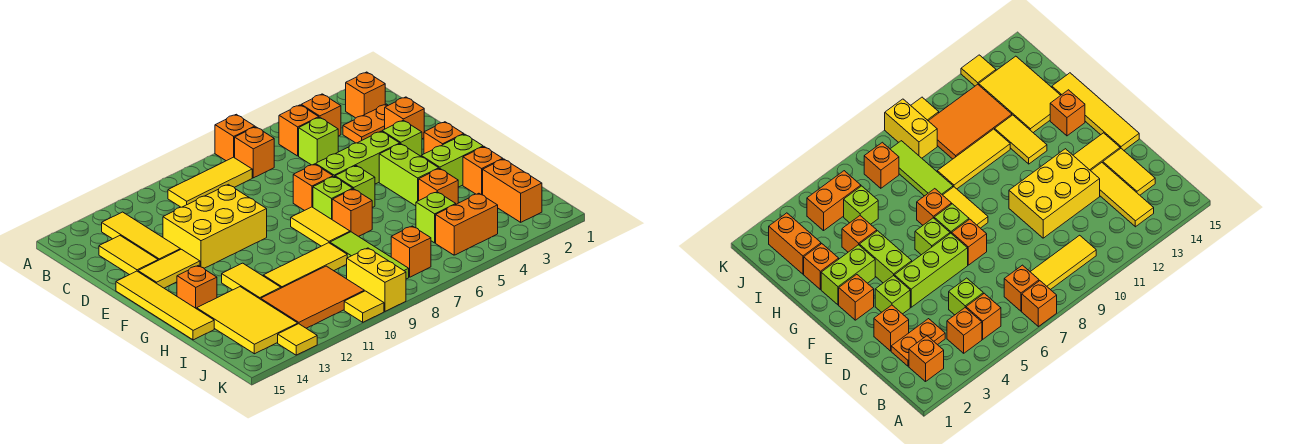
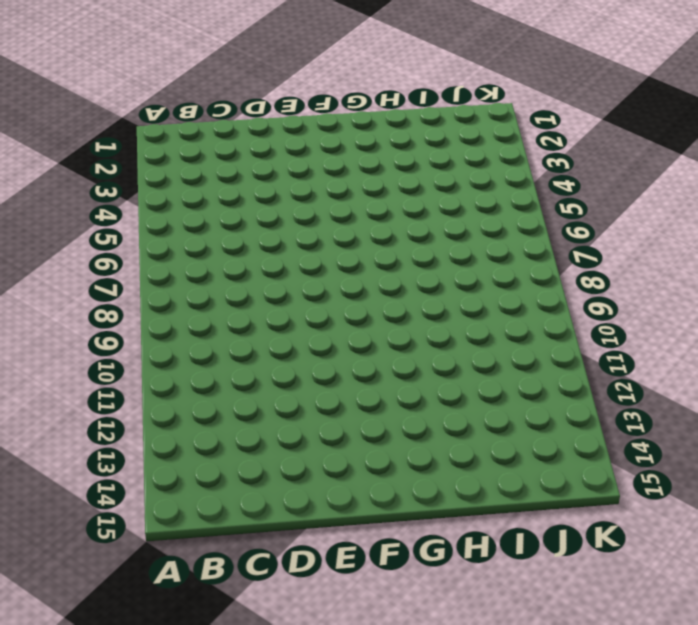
none -> orange 1x1 brick [215,114,255,161]
none -> orange 1x1 brick [346,72,385,118]
none -> orange 1x1 brick [301,94,341,136]
none -> orange 1x1 brick [279,105,319,156]

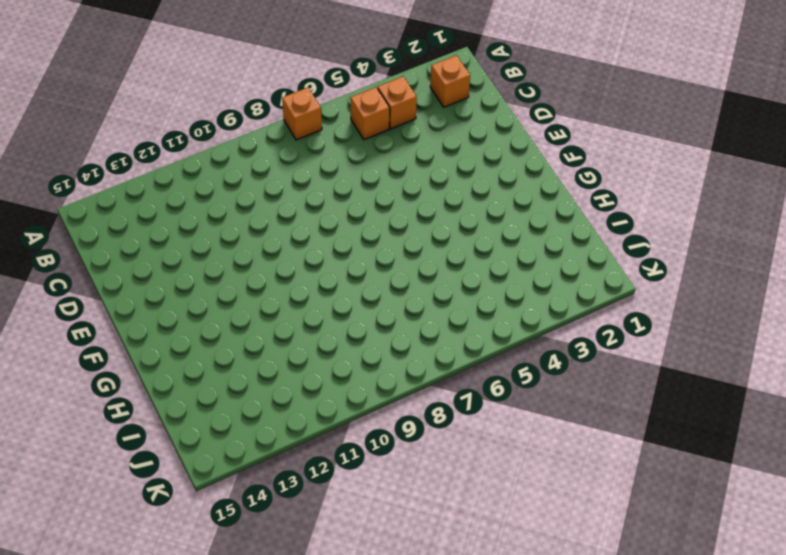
none -> orange 1x1 brick [235,127,274,178]
none -> yellow 1x3 tile [168,157,252,207]
none -> yellow 1x3 tile [102,212,180,260]
none -> orange 1x2 plate [343,104,388,143]

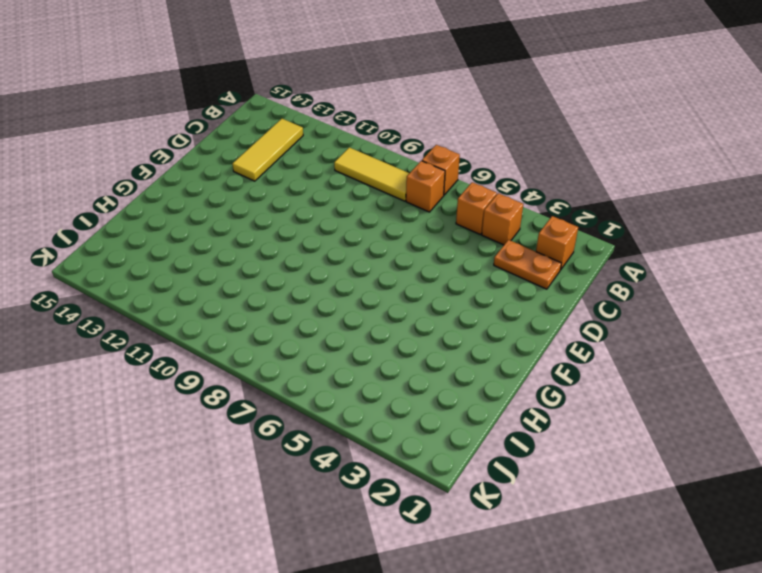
none -> lime 1x1 brick [299,117,338,165]
none -> yellow 1x2 tile [99,236,158,275]
none -> orange 1x1 brick [385,97,424,139]
none -> yellow 2x3 brick [163,184,267,268]

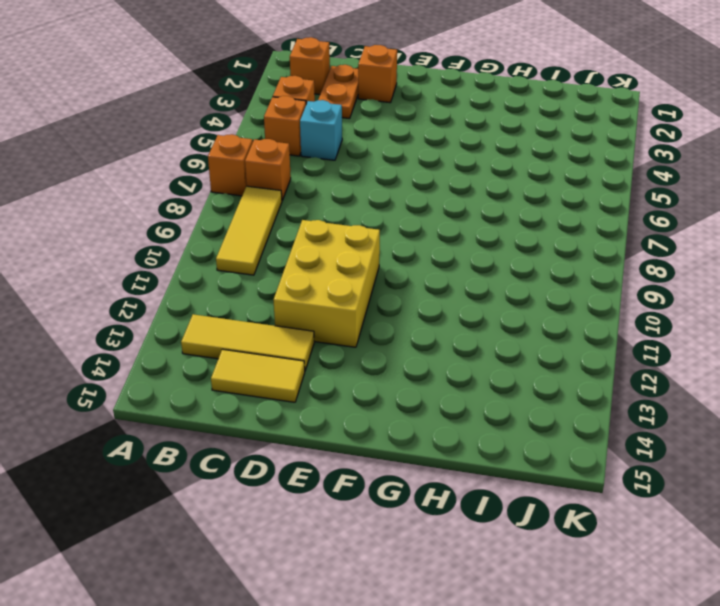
cyan 1x1 brick [300,100,342,160] -> lime 1x1 brick [299,117,338,165]
none -> lime 1x1 brick [382,120,422,156]
none -> lime 1x3 brick [316,131,400,184]
none -> orange 1x1 brick [293,164,333,211]
none -> yellow 1x2 tile [138,249,200,288]

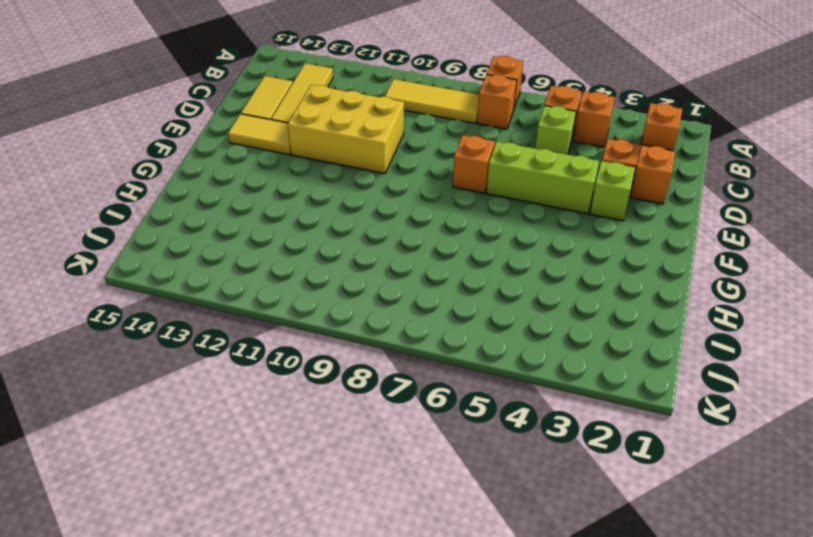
none -> yellow 1x4 tile [116,271,214,340]
none -> orange 1x1 brick [424,122,464,154]
none -> lime 1x2 brick [379,144,439,206]
none -> lime 1x1 brick [335,166,375,208]

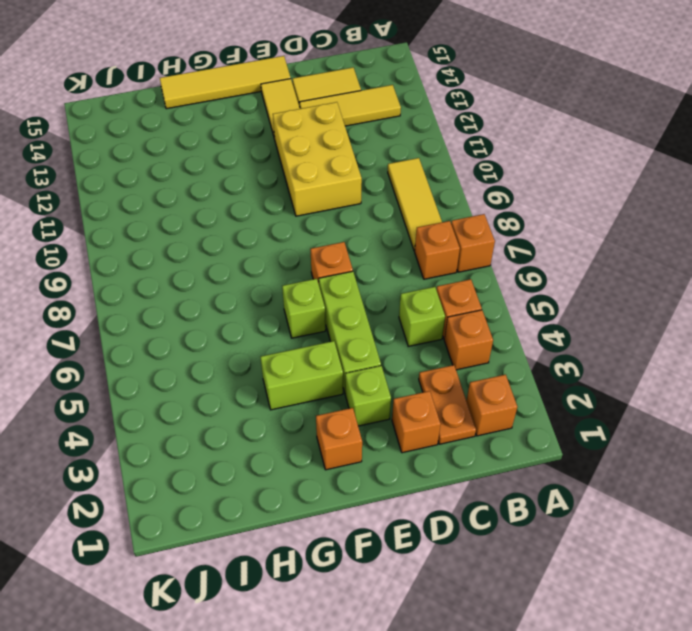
none -> lime 1x1 brick [313,177,353,219]
none -> yellow 1x2 tile [291,207,350,246]
none -> lime 1x2 brick [421,134,483,187]
none -> orange 1x1 brick [332,189,372,236]

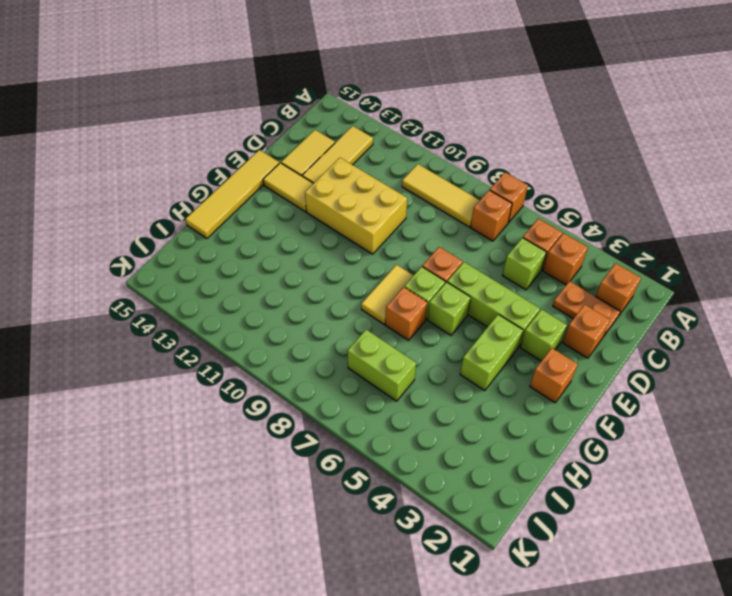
lime 1x2 brick [347,330,416,401] -> lime 1x2 brick moved to [421,134,483,187]
none -> yellow 1x2 tile [222,263,281,299]
none -> orange 1x1 brick [177,265,217,309]
none -> orange 1x1 brick [463,147,503,195]
none -> orange 1x1 brick [419,168,458,204]

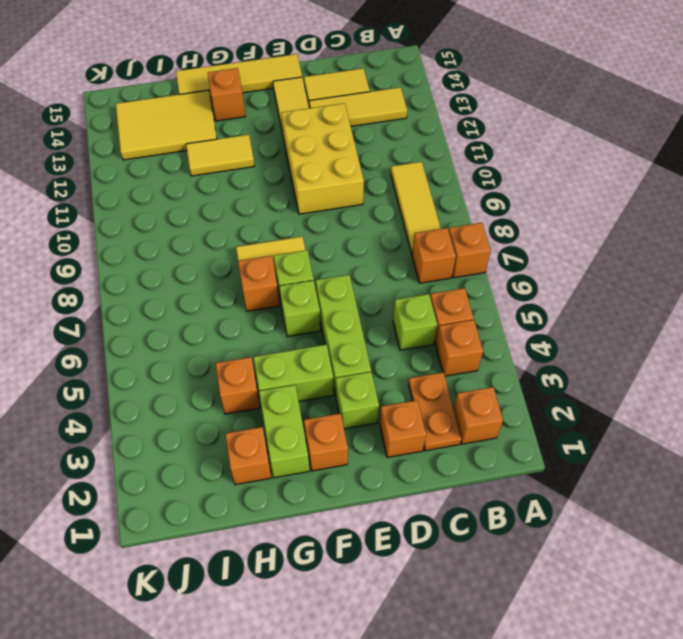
none -> orange 1x1 brick [293,164,333,211]
none -> lime 1x3 tile [330,232,409,279]
none -> yellow 1x3 tile [263,243,347,288]
none -> orange 1x2 brick [483,159,542,222]

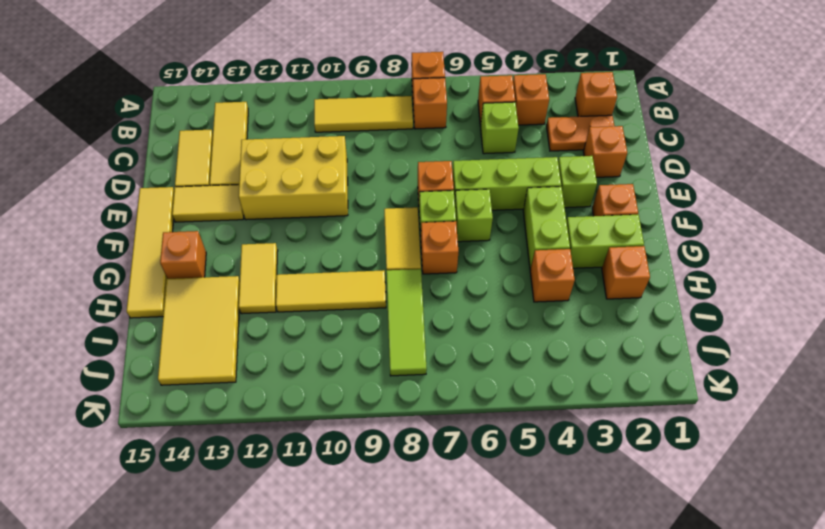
none -> orange 1x2 brick [483,159,542,222]
none -> lime 1x1 brick [416,192,456,243]
none -> orange 2x3 tile [261,266,364,328]
none -> orange 1x2 brick [436,193,498,255]

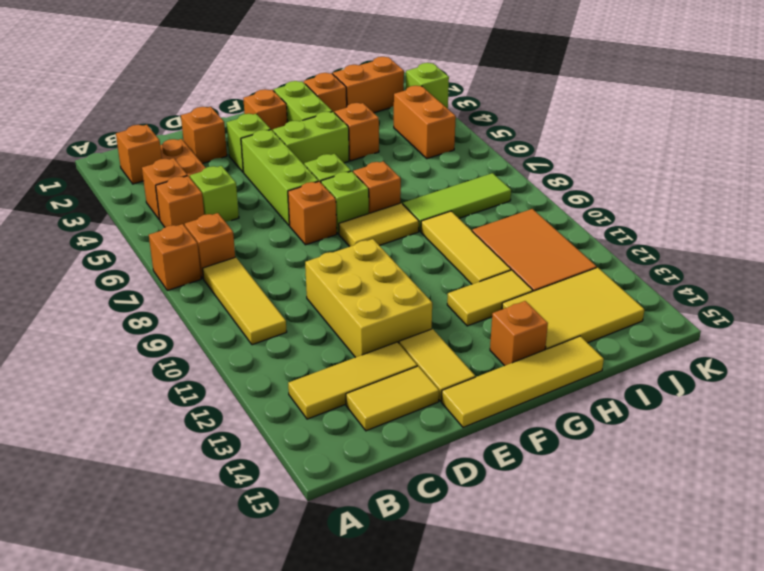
lime 1x1 brick [406,63,449,109] -> lime 1x1 brick moved to [416,192,456,243]
none -> orange 1x1 brick [391,226,431,277]
none -> yellow 1x2 brick [347,248,406,311]
none -> yellow 1x1 tile [344,291,384,322]
none -> yellow 1x1 tile [278,324,317,355]

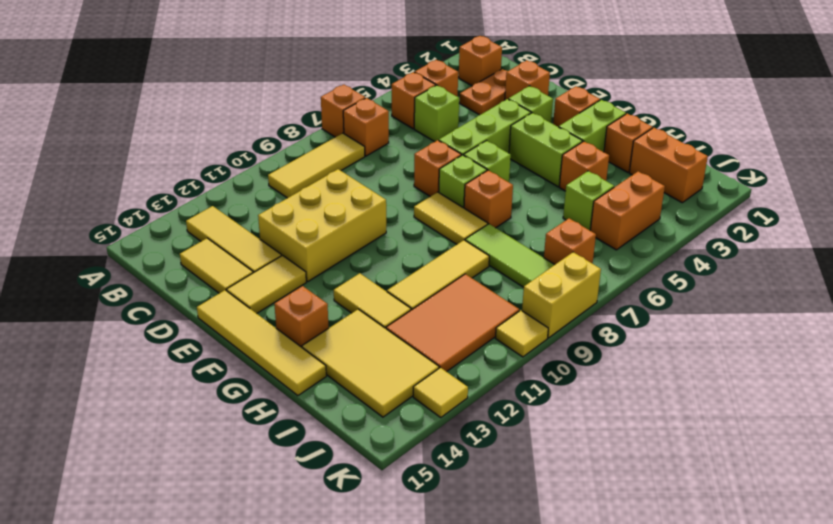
yellow 1x2 brick [522,252,601,338] -> yellow 1x2 brick turned to [347,248,406,311]

